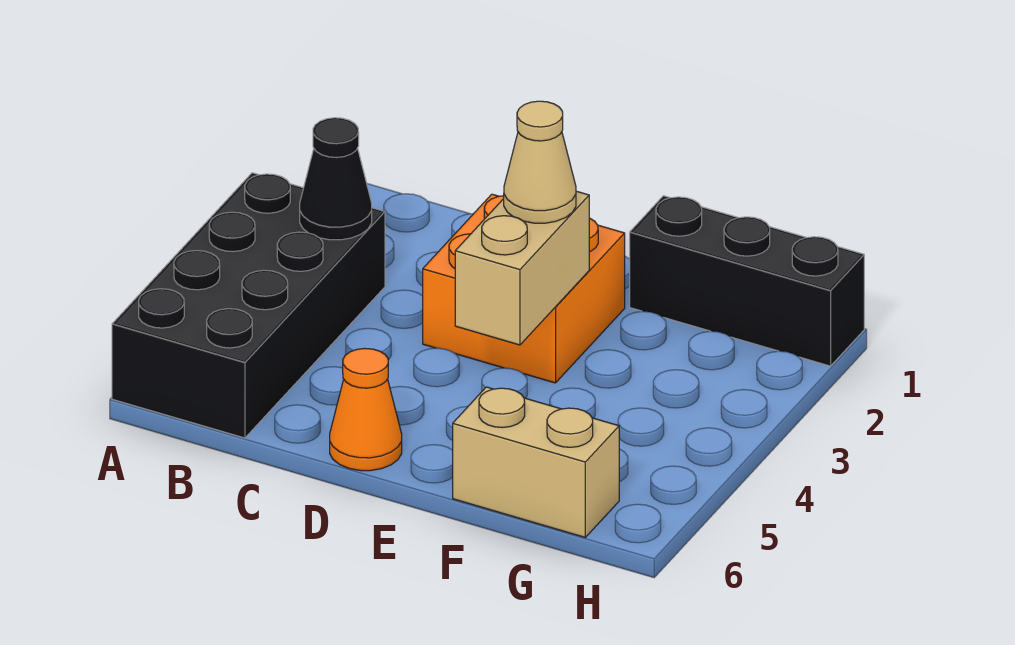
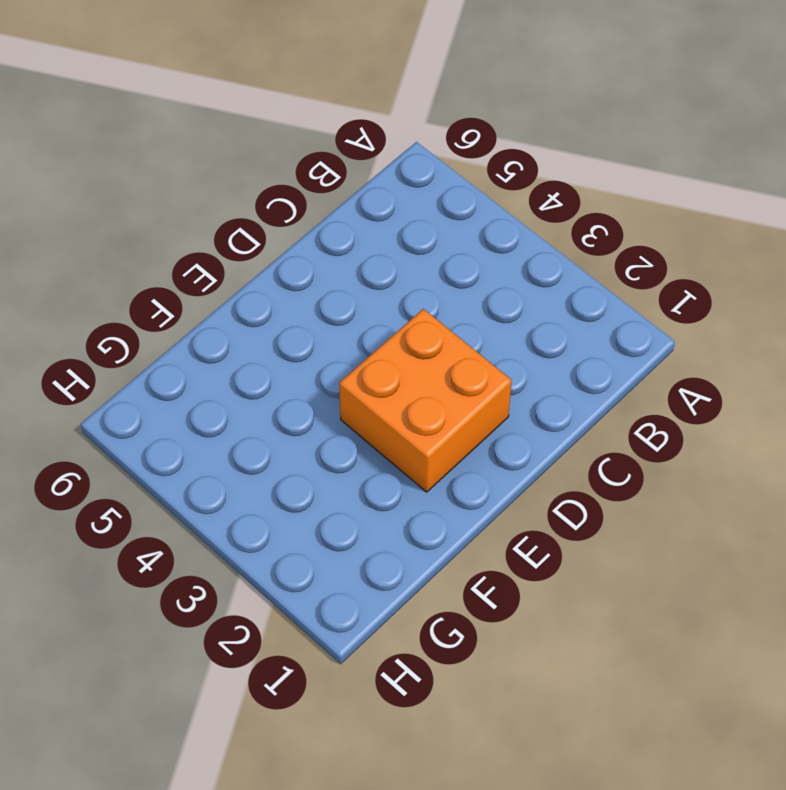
none -> black 2x4 brick [112,173,385,438]
none -> orange 1x1 cone [330,348,402,471]

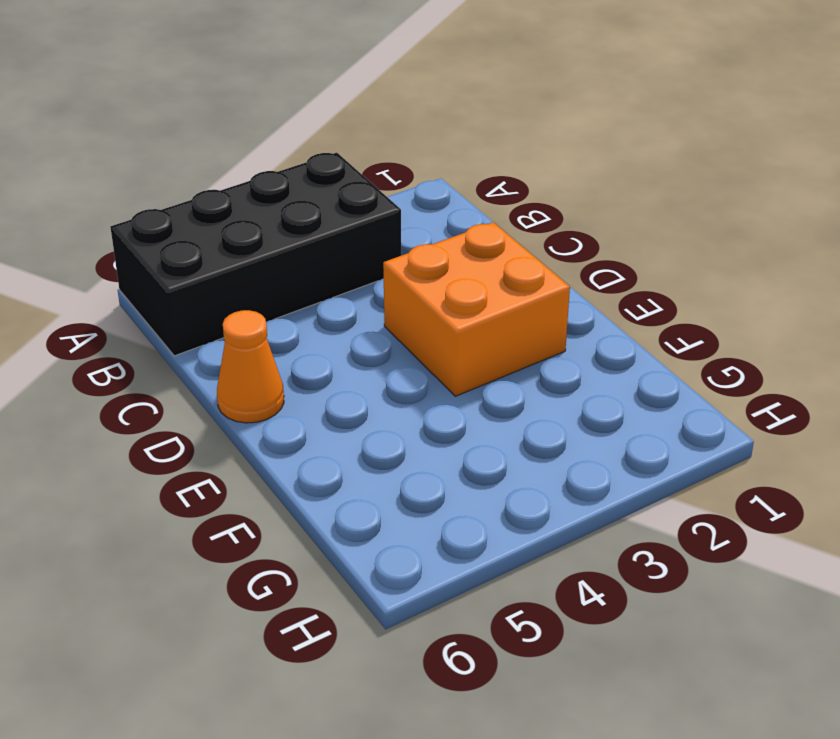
none -> black 1x3 brick [630,196,864,366]
none -> tan 1x2 brick [453,387,619,537]

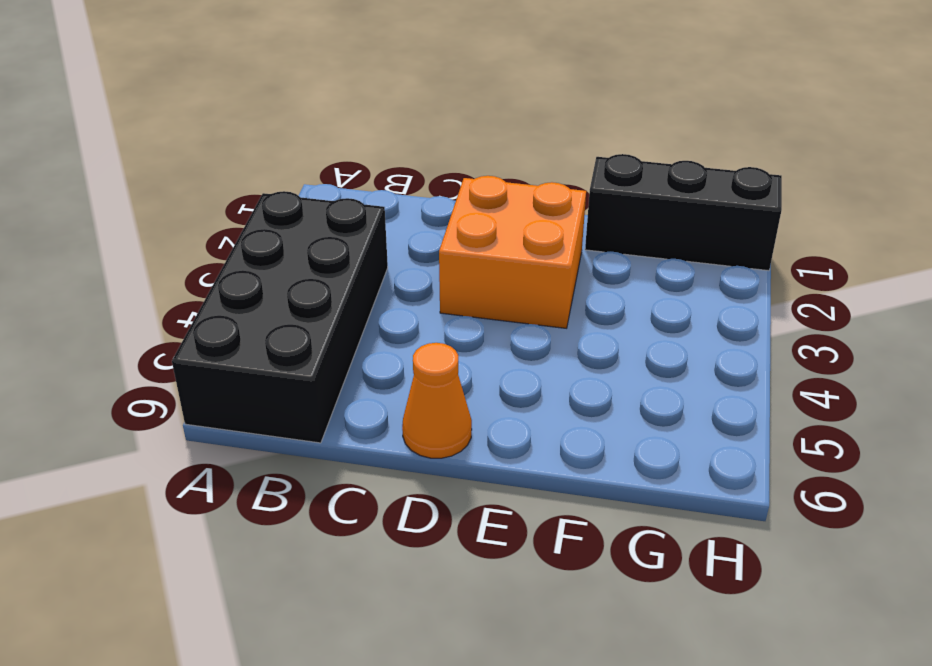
none -> tan 1x2 brick [453,387,619,537]
none -> black 1x1 cone [300,118,372,240]

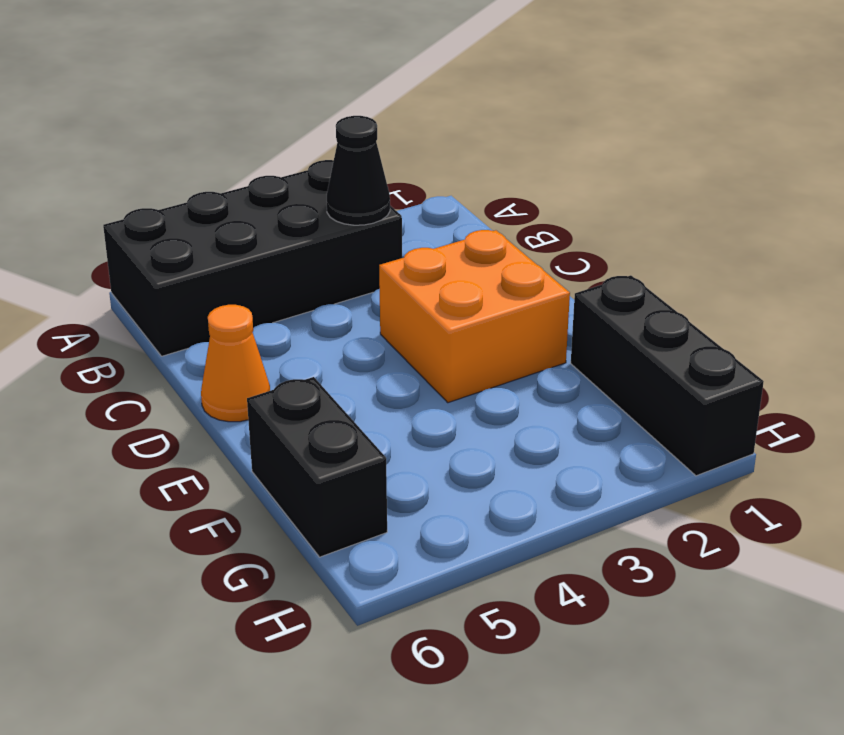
black 1x2 brick [247,377,387,557] -> tan 1x2 brick [453,387,619,537]
none -> tan 1x2 brick [455,191,589,345]
none -> tan 1x1 cone [504,101,576,223]

